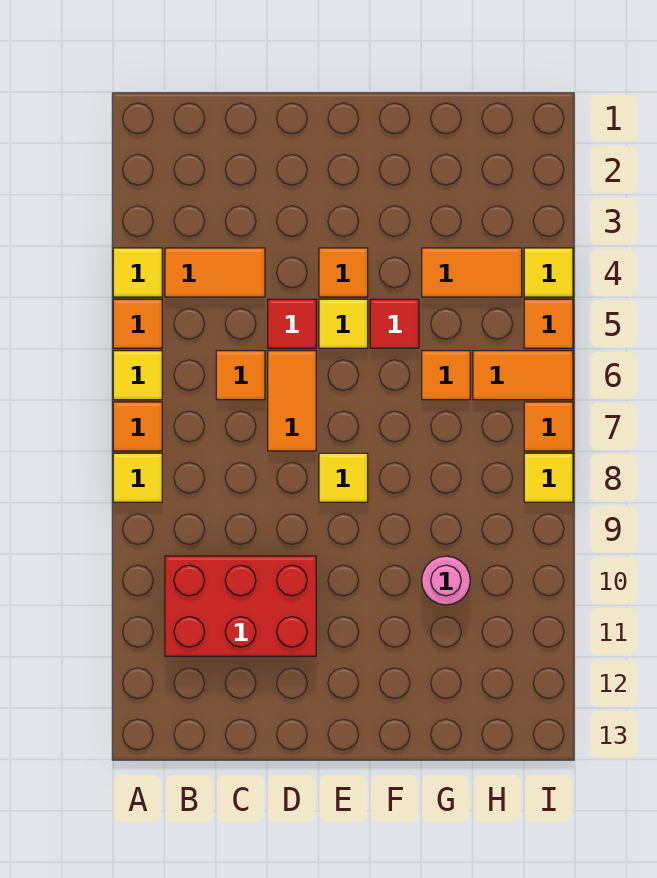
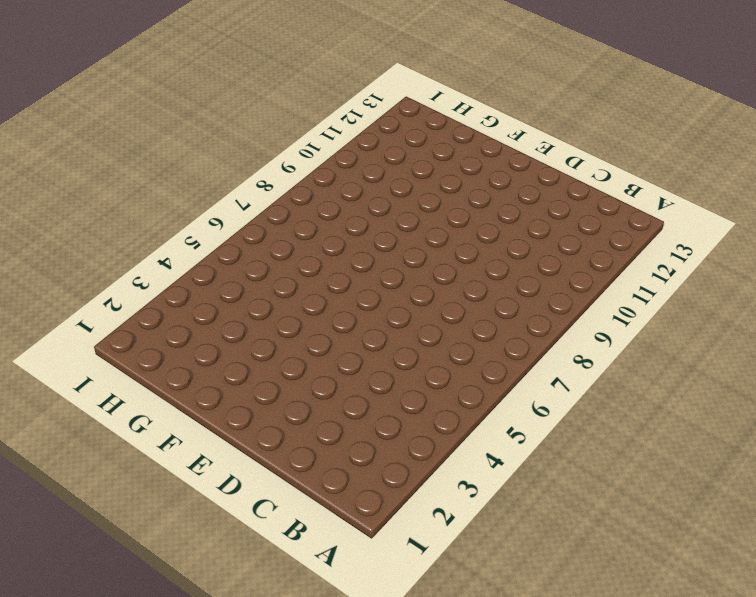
none -> yellow 1x1 tile [113,248,162,297]
none -> orange 1x1 tile [113,299,162,348]
none -> yellow 1x1 tile [113,351,162,400]

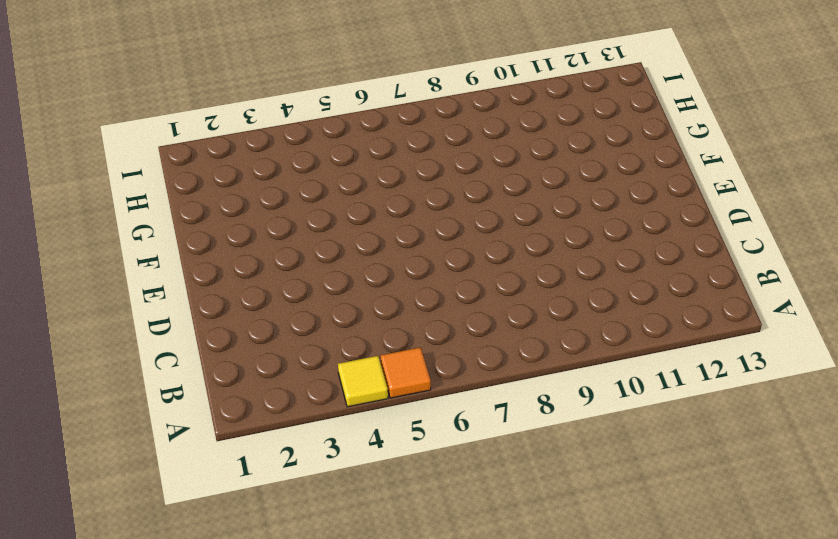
none -> yellow 1x1 tile [113,351,162,400]
none -> orange 1x1 tile [113,402,162,451]
none -> yellow 1x1 tile [113,453,162,502]

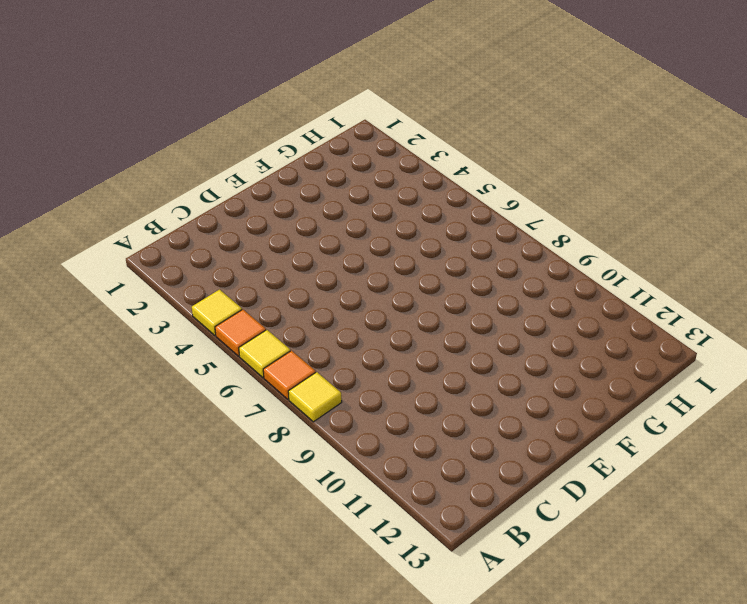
none -> orange 1x2 tile [165,248,265,297]
none -> red 2x3 brick [165,556,316,656]
none -> orange 1x1 tile [216,351,265,400]

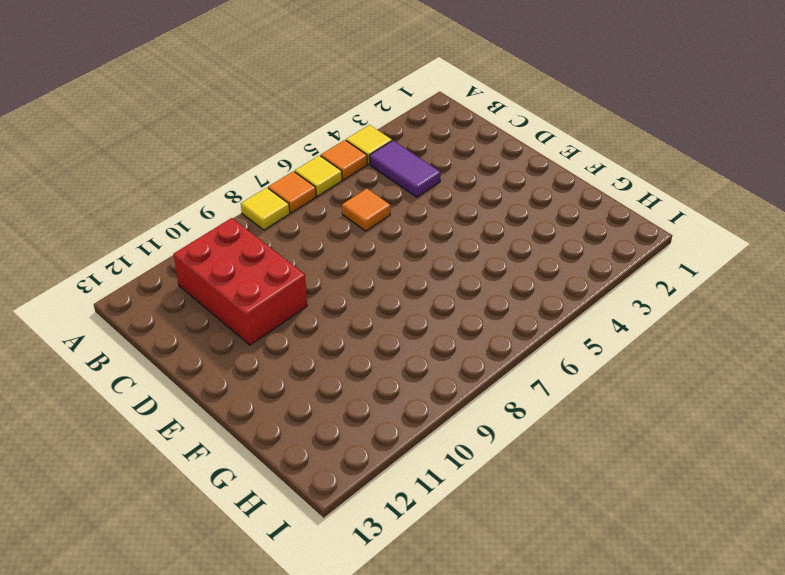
purple 1x2 tile [369,141,441,197] -> orange 1x2 tile [165,248,265,297]
none -> red 1x1 tile [268,299,316,348]
none -> orange 1x2 tile [268,351,316,451]
none -> orange 1x1 tile [319,248,368,297]

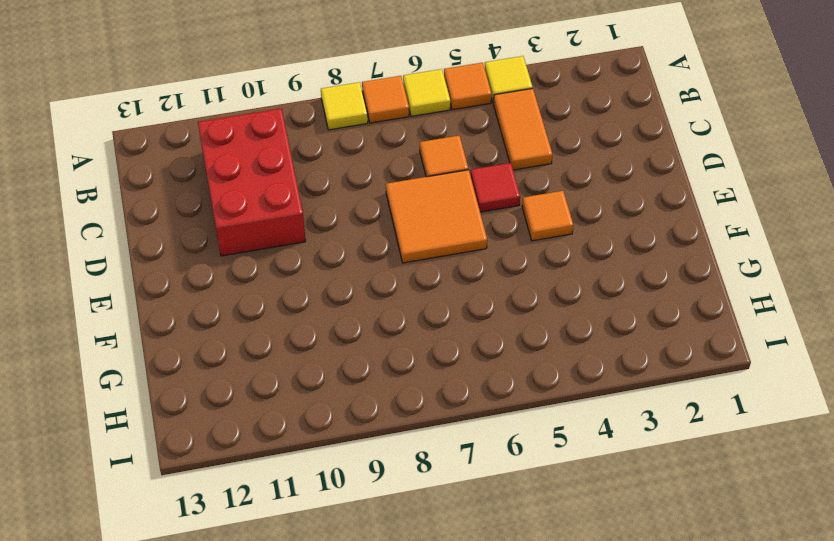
orange 2x2 tile [386,170,487,263] -> orange 1x2 tile [268,351,316,451]
none -> yellow 1x1 tile [319,299,368,348]
none -> yellow 1x1 tile [319,453,368,502]
none -> red 1x1 tile [370,299,419,348]

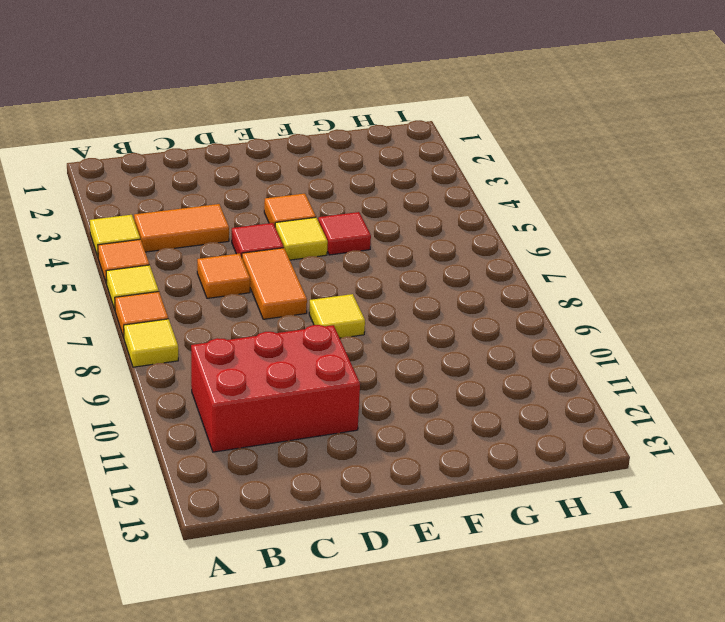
none -> orange 1x2 tile [422,248,522,297]
none -> orange 1x1 tile [422,351,470,400]
none -> pink 1x1 round brick [422,556,470,605]

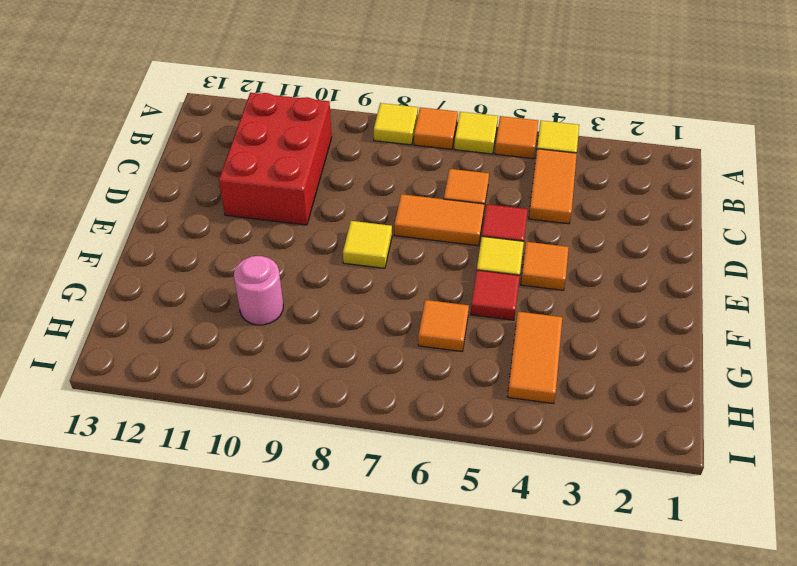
none -> orange 1x2 tile [473,351,573,400]
none -> yellow 1x1 tile [524,248,573,297]
none -> orange 1x1 tile [524,299,573,348]

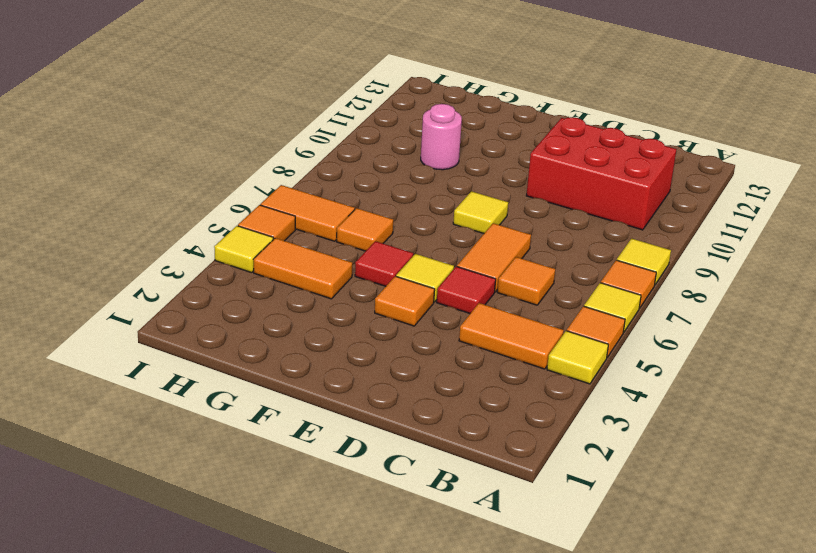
none -> orange 1x1 tile [524,402,573,451]
none -> yellow 1x1 tile [524,453,573,502]

